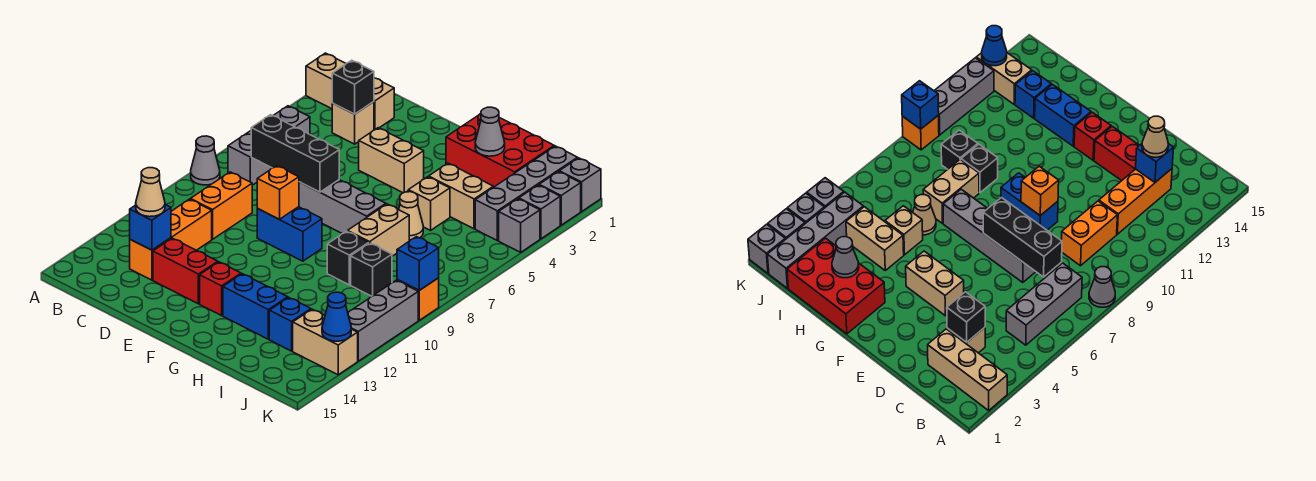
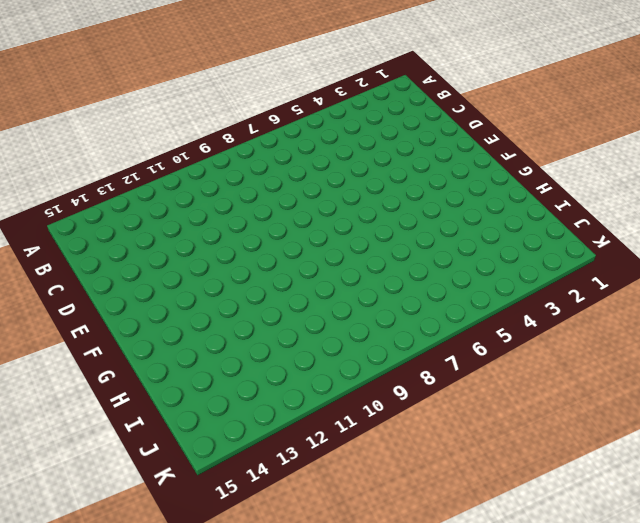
none -> tan 1x3 brick [306,53,394,130]
none -> grey 1x1 cone [191,136,220,185]
none -> grey 1x3 brick [228,106,310,185]
none -> tan 1x1 brick [332,102,374,144]

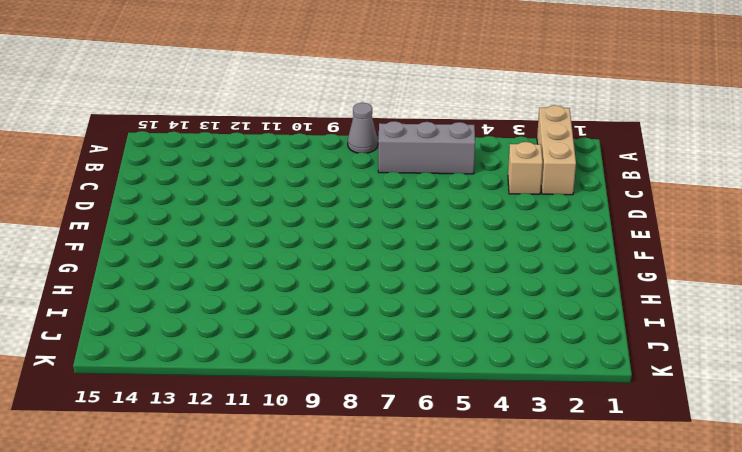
none -> orange 1x2 brick [191,172,252,239]
none -> orange 1x3 brick [130,199,212,280]
none -> grey 1x4 brick [299,180,386,234]
none -> red 1x2 brick [153,238,218,304]

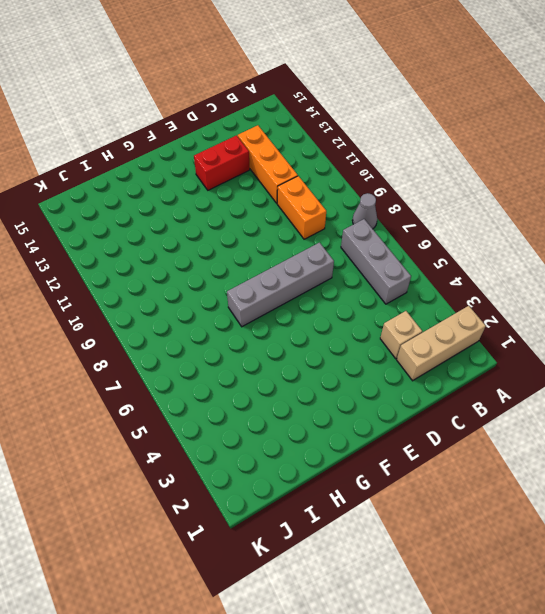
none -> tan 1x2 brick [359,128,424,193]
none -> blue 1x2 brick [257,207,322,261]
none -> red 1x1 brick [200,262,241,316]
none -> red 2x3 brick [446,113,554,187]

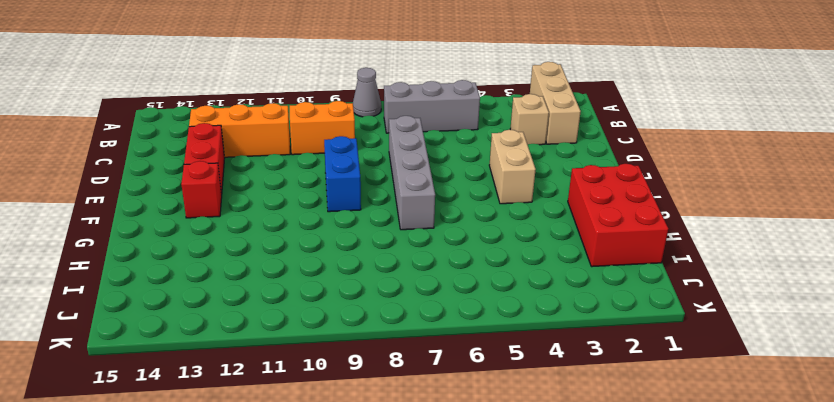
none -> blue 1x2 brick [223,274,288,339]
none -> tan 1x2 brick [429,163,493,229]
none -> tan 1x1 brick [408,177,450,230]
none -> tan 1x1 cone [399,192,423,241]

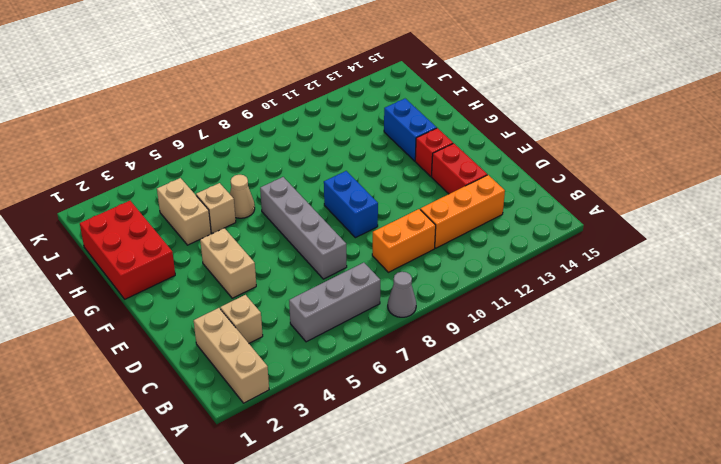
none -> tan 1x2 brick [348,204,409,256]
none -> black 1x1 brick [327,231,369,285]
none -> black 1x1 brick [351,243,392,296]
none -> blue 1x1 brick [269,297,311,351]

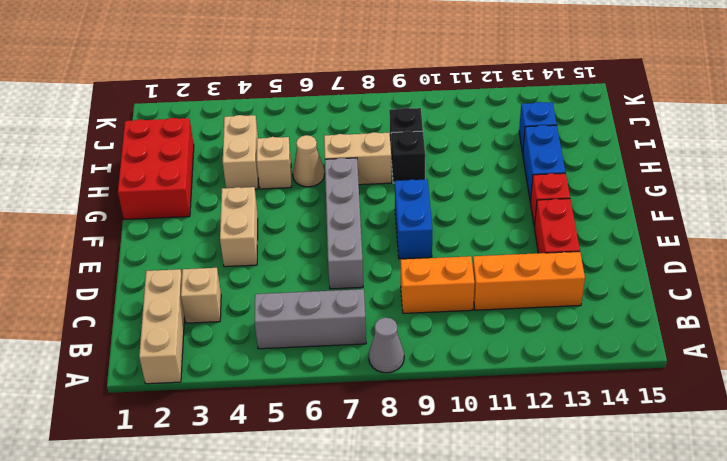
none -> grey 1x4 brick [475,146,578,240]
none -> tan 1x2 brick [293,309,358,375]
none -> grey 1x1 brick [559,158,601,212]
none -> grey 1x1 brick [539,172,581,225]

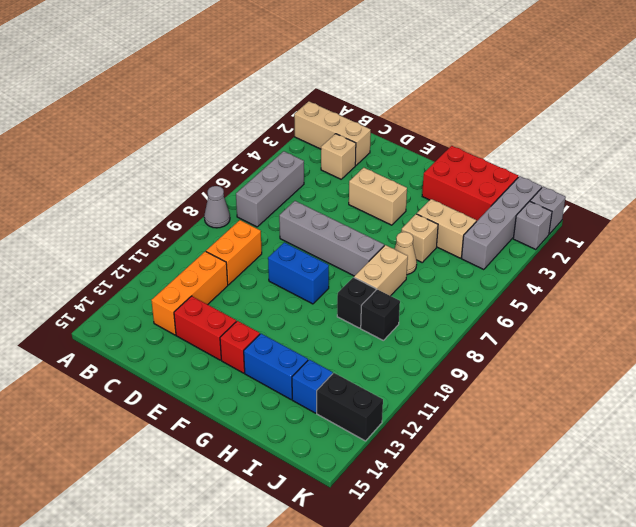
black 1x2 brick [317,373,383,441] -> tan 1x2 brick [293,309,358,375]
none -> grey 1x1 brick [519,185,560,239]
none -> grey 1x1 brick [499,199,540,252]
none -> orange 1x1 brick [397,278,439,320]
none -> grey 1x3 brick [348,280,418,361]

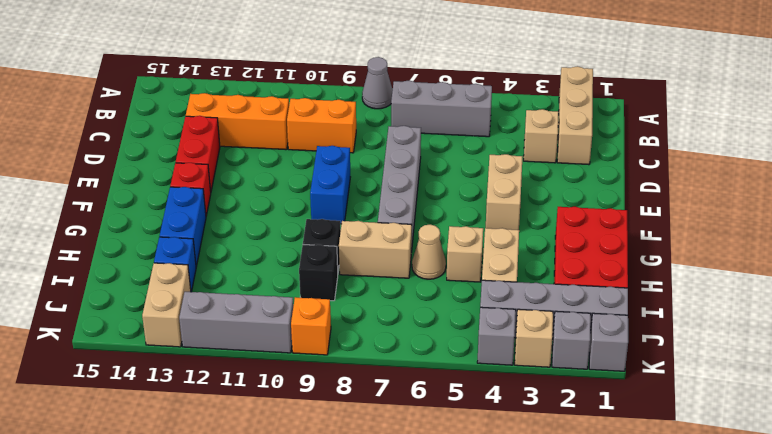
tan 1x1 brick [515,309,553,367] -> grey 1x1 brick [519,185,560,239]
none -> black 1x1 brick [332,60,374,114]
none -> black 1x3 brick [251,115,339,192]
none -> blue 1x1 brick [130,205,171,250]
none -> orange 1x1 brick [257,166,299,219]

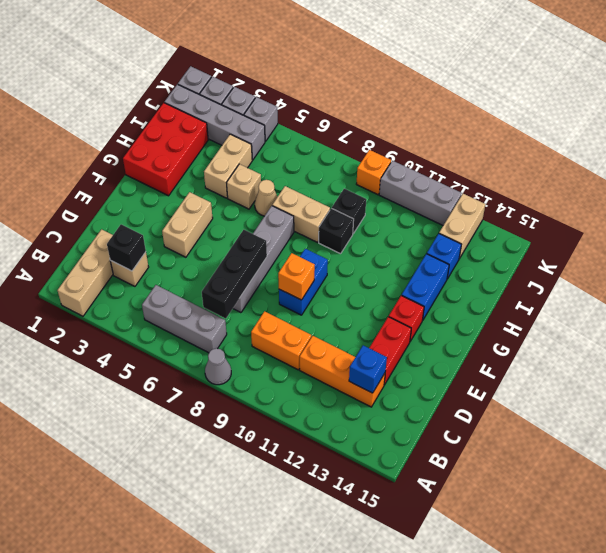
none -> grey 1x1 cone [475,107,505,156]
none -> blue 1x1 brick [397,237,439,290]
none -> blue 1x1 cone [322,292,351,341]
none -> tan 1x1 cone [136,168,165,217]

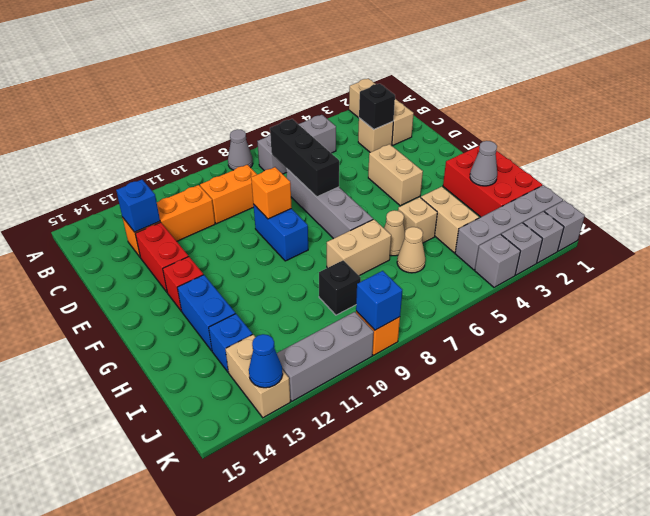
tan 1x1 cone [397,227,425,273] -> tan 1x1 cone moved to [136,168,165,217]
none -> black 1x1 brick [327,231,369,285]

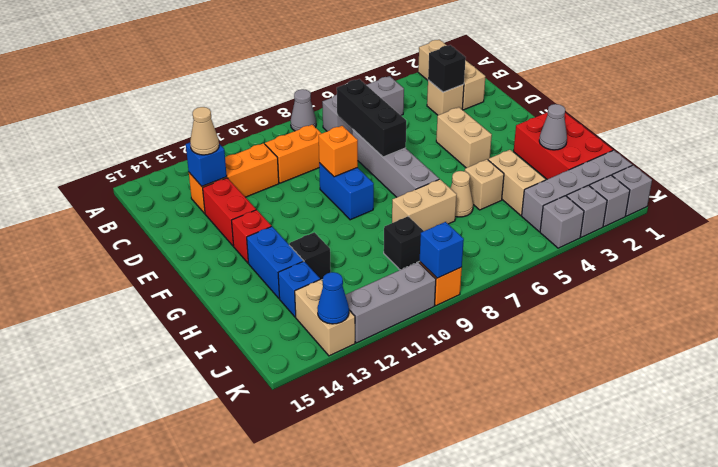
black 1x1 brick [289,232,331,280] -> black 1x1 brick moved to [327,231,369,285]

